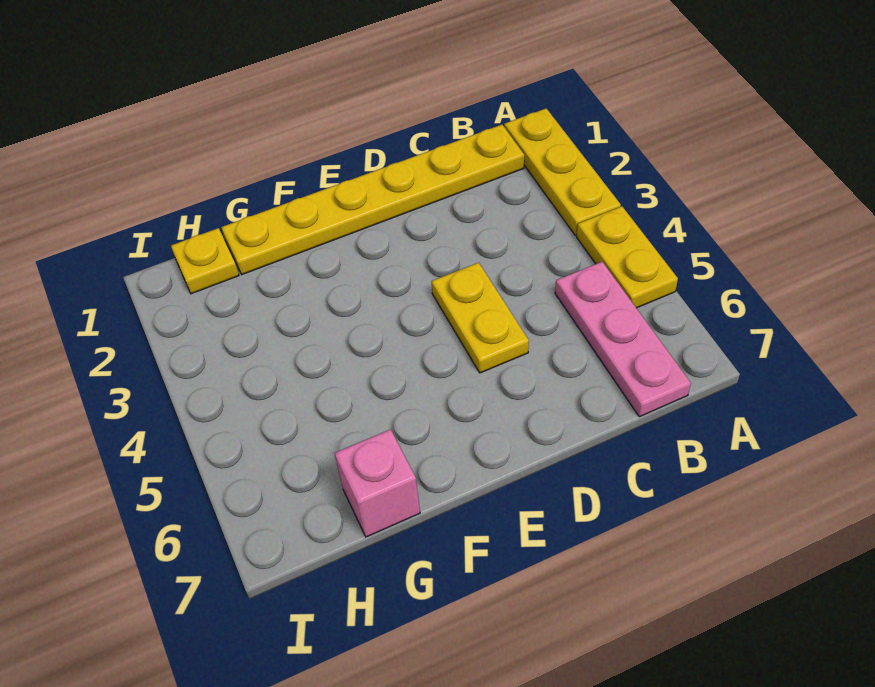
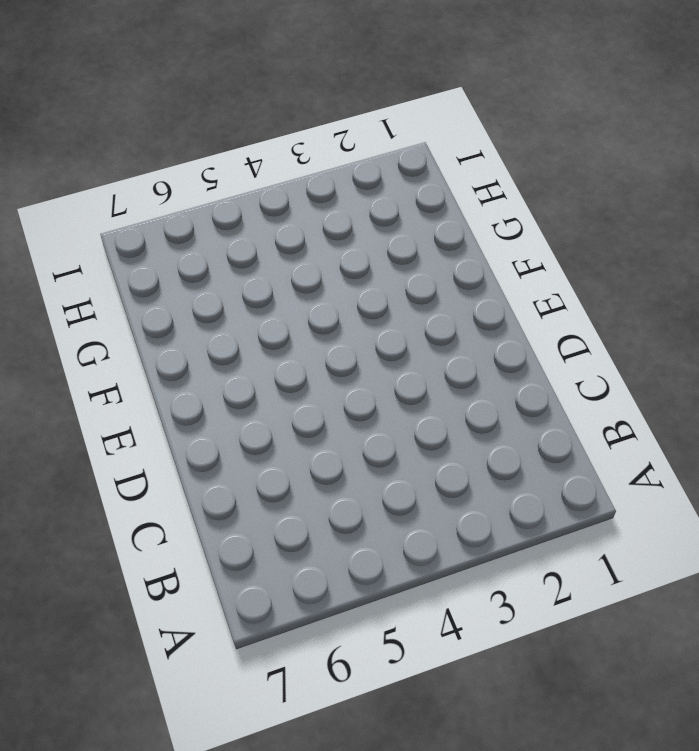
none -> yellow 1x3 plate [504,108,621,235]
none -> yellow 1x2 plate [577,206,678,308]

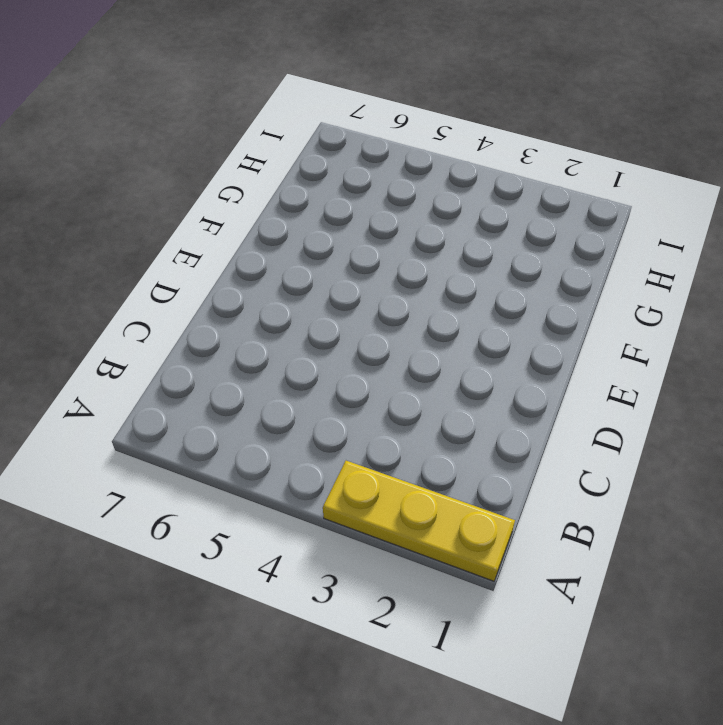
none -> yellow 1x2 plate [577,206,678,308]
none -> yellow 1x6 plate [221,125,524,275]

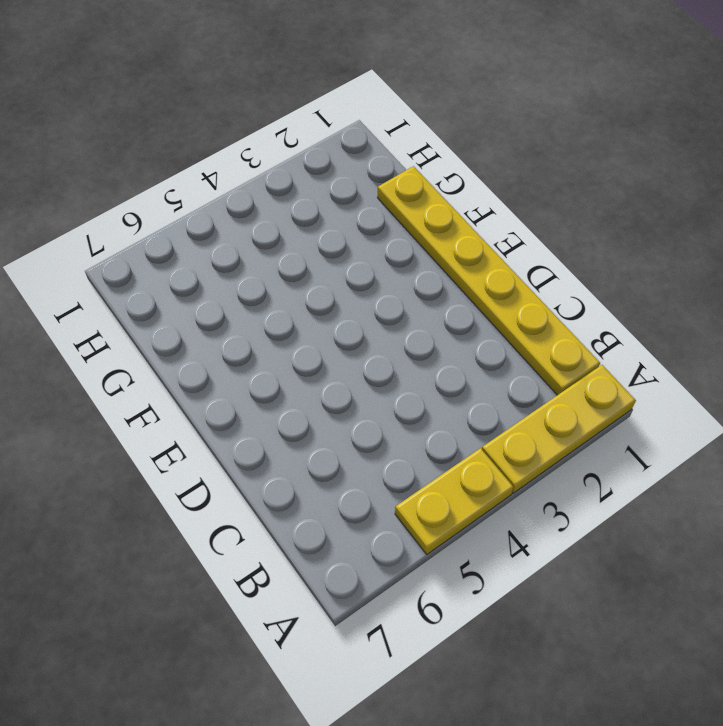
none -> pink 1x3 plate [555,262,691,417]
none -> yellow 1x2 plate [432,263,529,373]

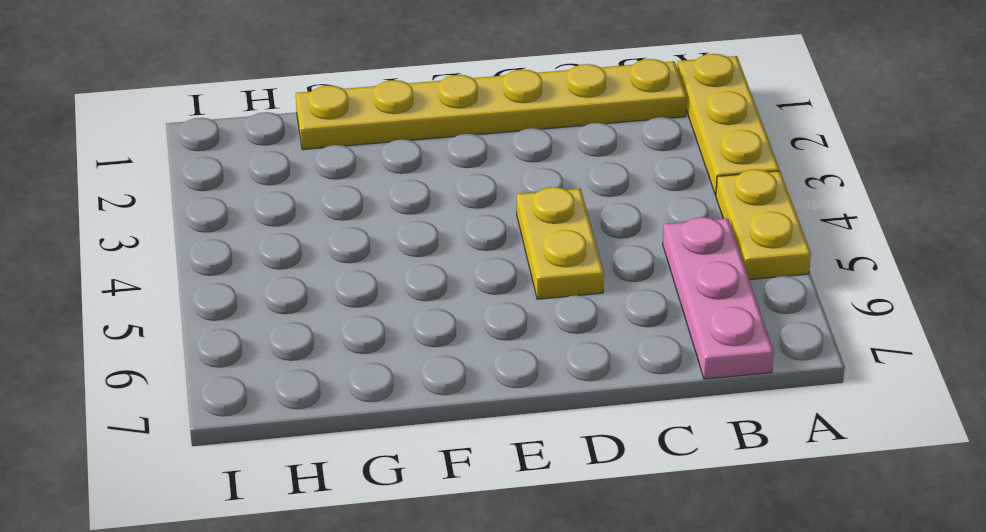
none -> pink 1x1 brick [335,429,420,537]
none -> yellow 1x1 plate [171,228,239,294]

